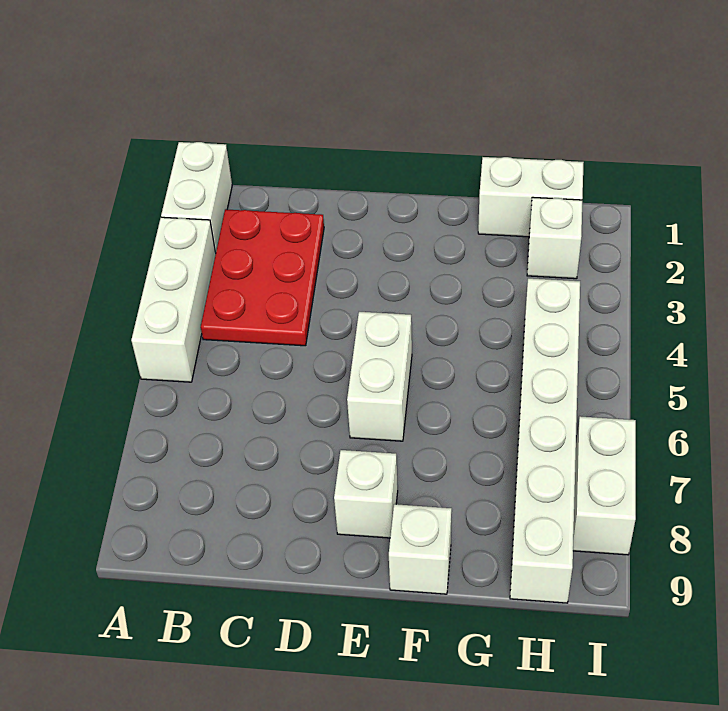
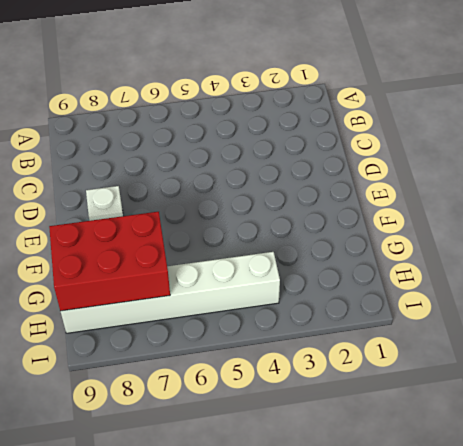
red 2x3 brick [49,212,170,311] -> none
none -> white 1x2 brick [161,142,232,253]
none -> white 1x3 brick [131,217,216,382]

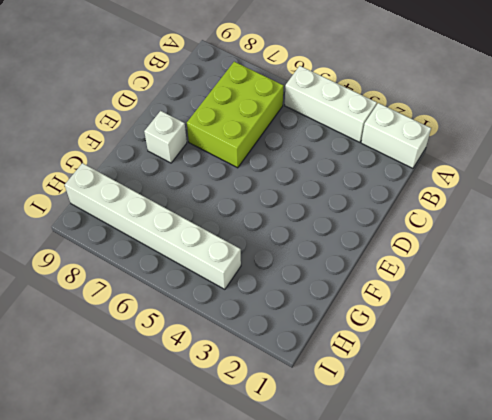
lime 2x3 brick [187,62,284,168] -> none
none -> red 2x3 plate [201,209,324,346]
none -> white 1x2 brick [347,312,412,441]

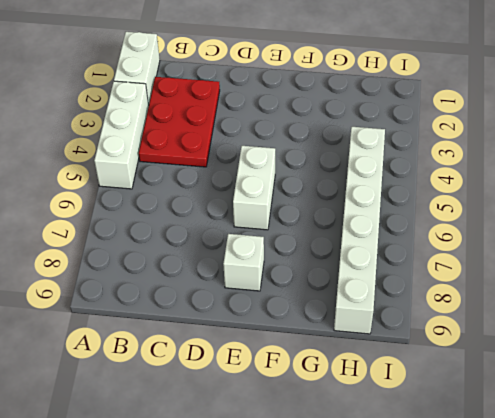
none -> white 1x1 brick [389,504,452,594]
none -> white 1x2 brick [478,157,584,237]

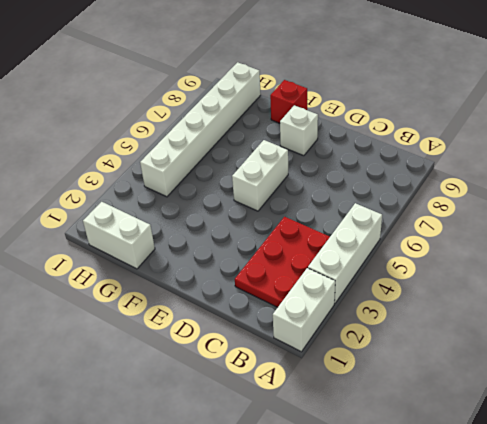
red 1x1 brick [270,80,307,123] -> white 1x1 brick [389,504,452,594]
none -> white 1x1 brick [527,197,582,279]
none -> white 1x2 brick [573,416,636,555]

